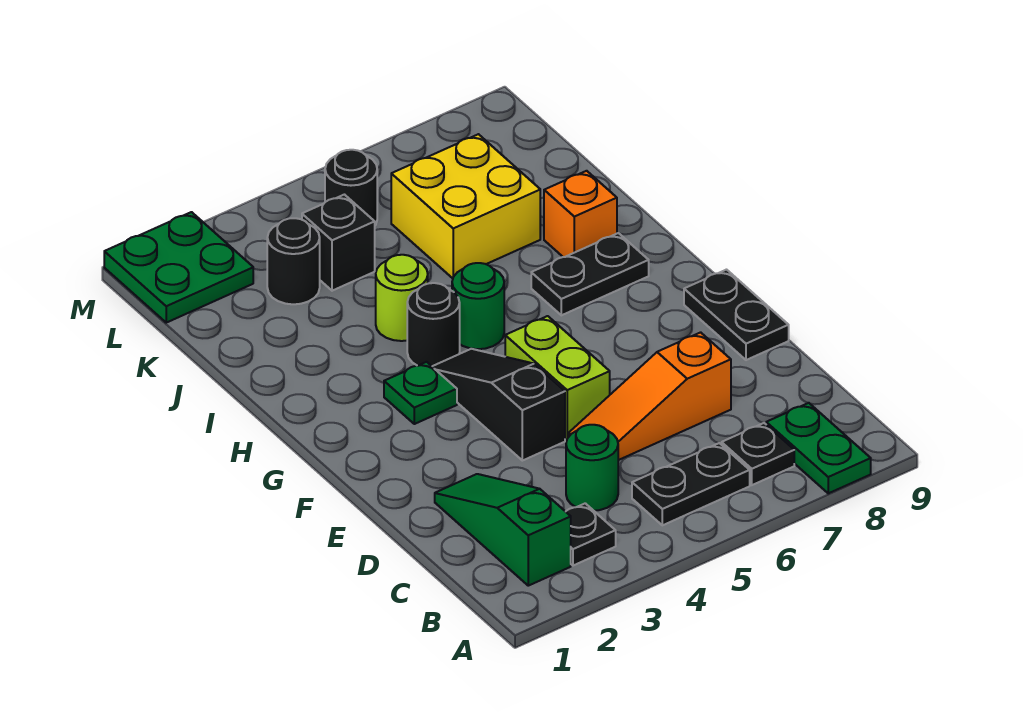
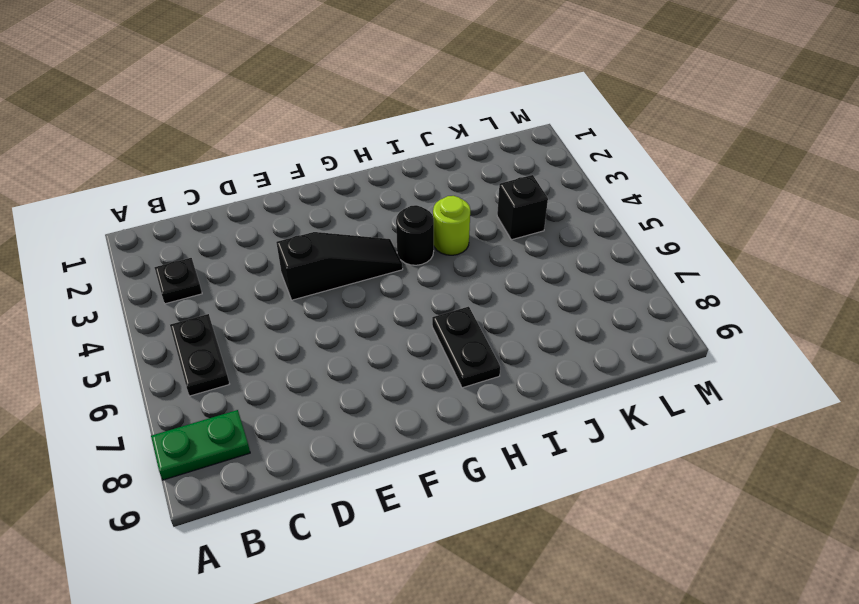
none -> green 1x3 slope [435,474,571,586]
none -> black 1x1 plate [722,423,794,485]
none -> green 1x1 round brick [566,425,618,511]

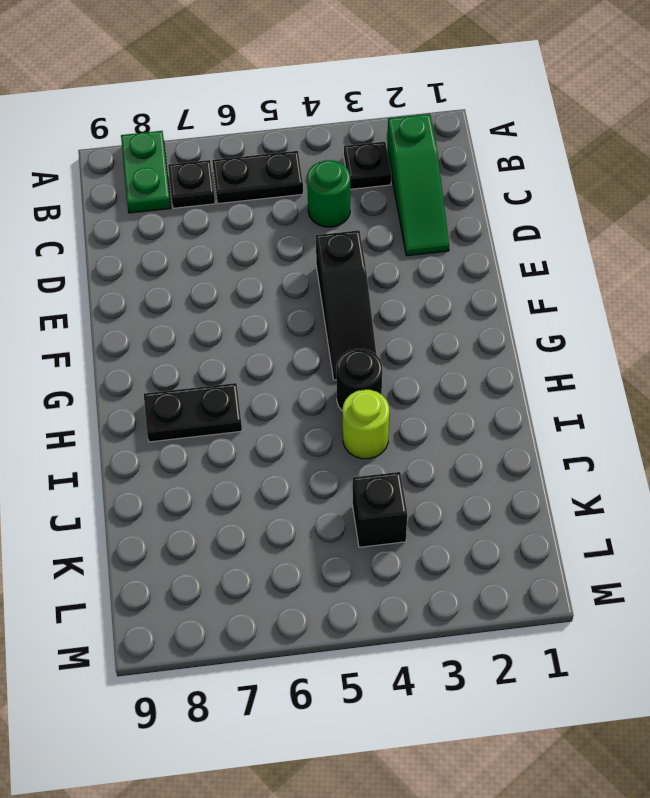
none -> orange 1x3 slope [569,332,731,460]
none -> lime 1x2 brick [505,316,610,440]
none -> black 1x2 plate [684,270,789,360]

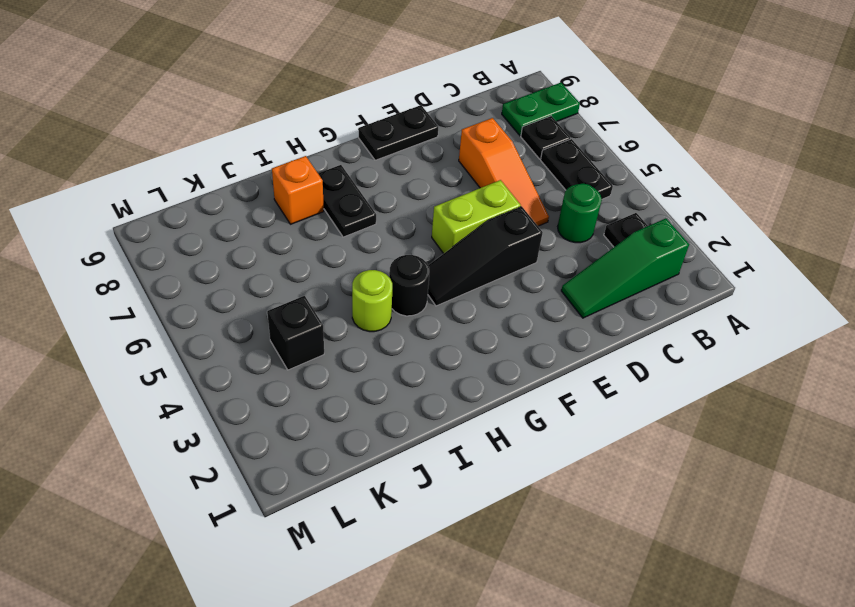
none -> green 1x1 plate [384,362,457,424]
none -> green 1x1 round brick [452,263,504,349]
none -> yellow 2x2 brick [391,134,540,278]

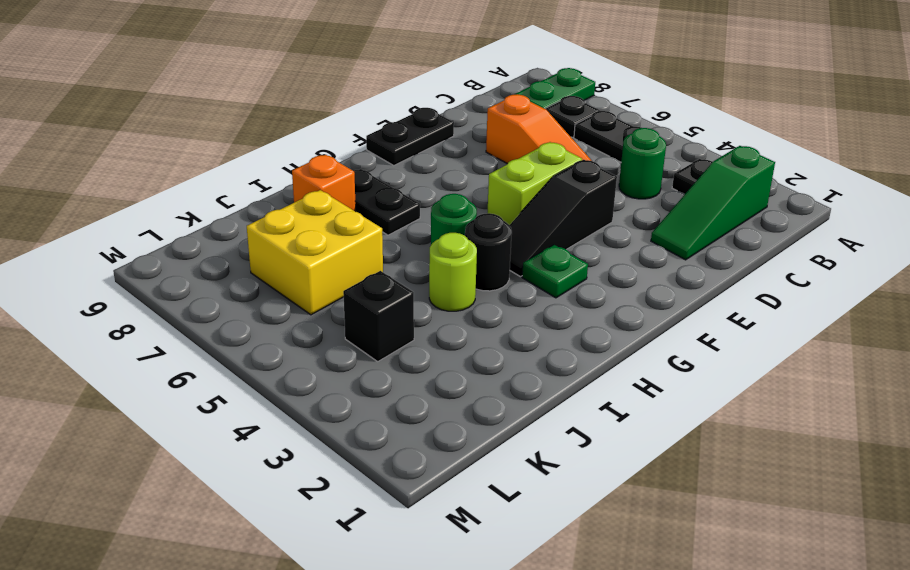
none -> black 1x1 round brick [267,218,320,304]
none -> green 2x2 plate [104,212,253,323]
none -> black 1x1 round brick [325,150,377,225]

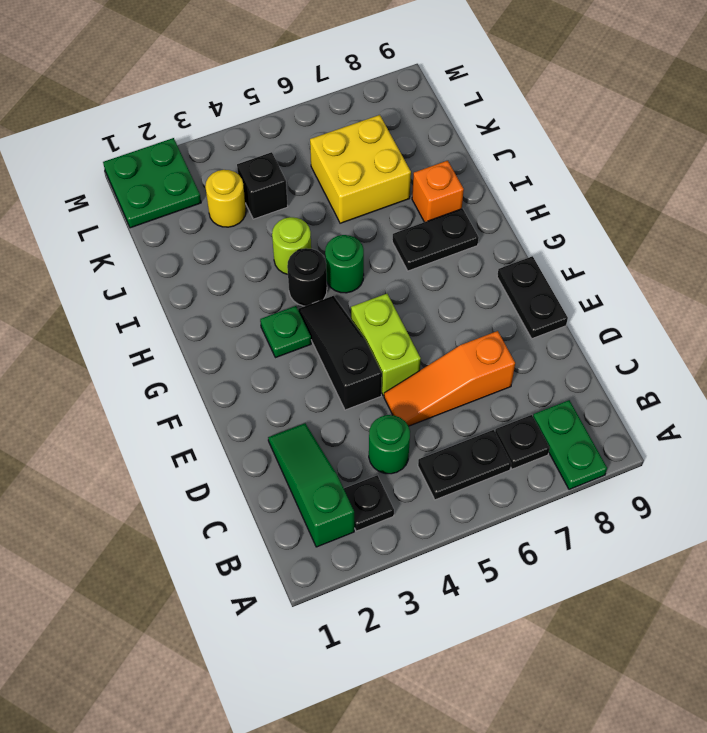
yellow 1x1 round brick [205,170,246,227] -> black 1x1 round brick [267,218,320,304]
none -> black 1x1 round brick [325,150,377,225]

